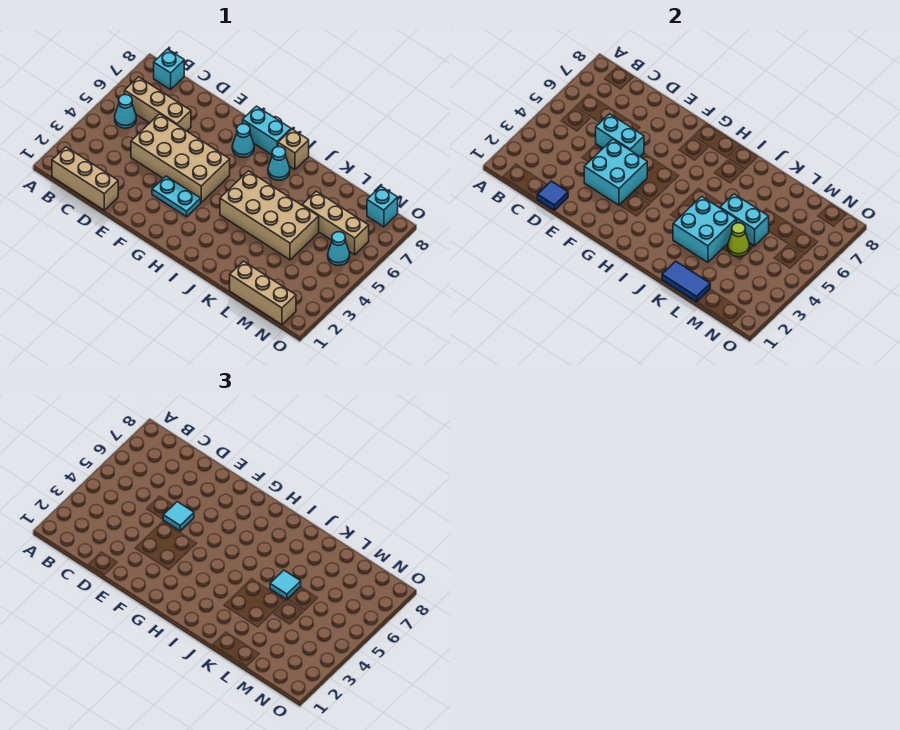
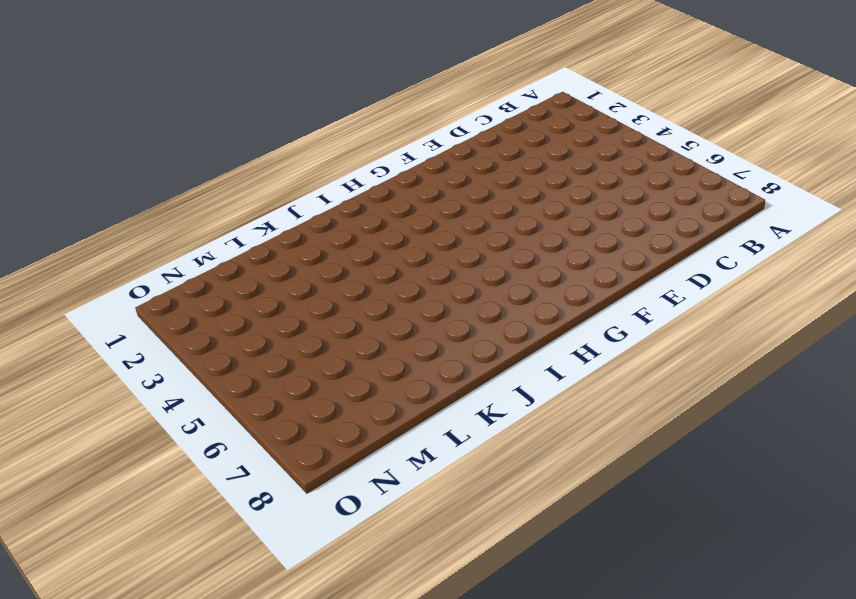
none -> tan 1x3 brick [52,147,118,210]
none -> cyan 1x1 cone [115,95,136,128]
none -> tan 1x3 brick [125,77,191,131]

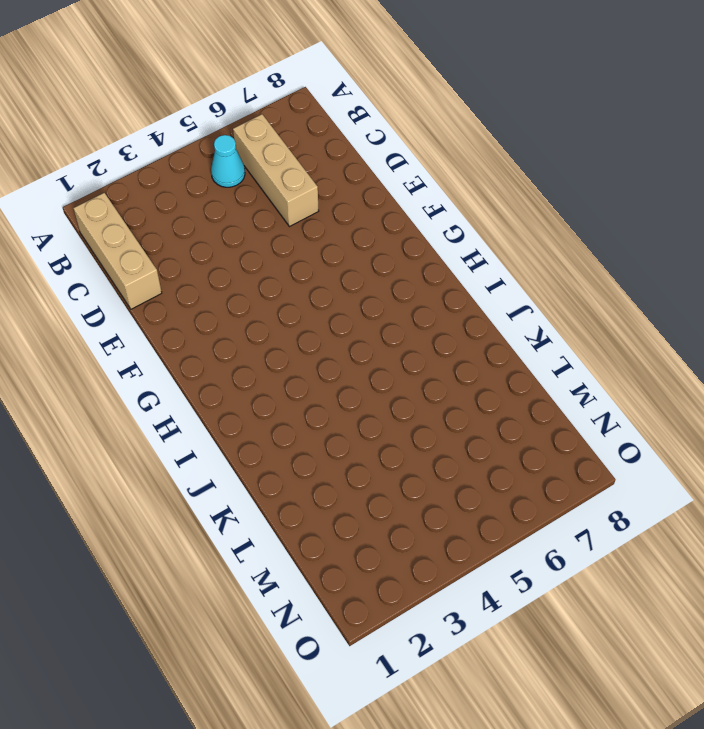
none -> cyan 1x1 brick [154,49,184,90]
none -> tan 2x4 brick [131,114,230,203]
none -> cyan 1x2 plate [152,176,201,217]

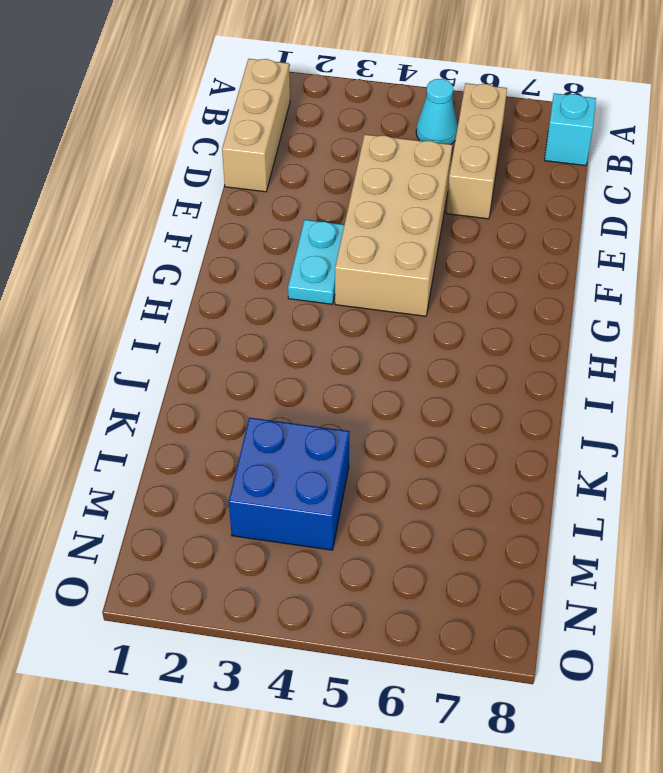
blue 2x2 brick [229,418,350,550] -> tan 2x4 brick [220,171,319,260]
none -> cyan 1x1 cone [232,124,254,157]
none -> cyan 1x2 brick [243,106,291,155]
none -> cyan 1x1 cone [268,147,290,180]

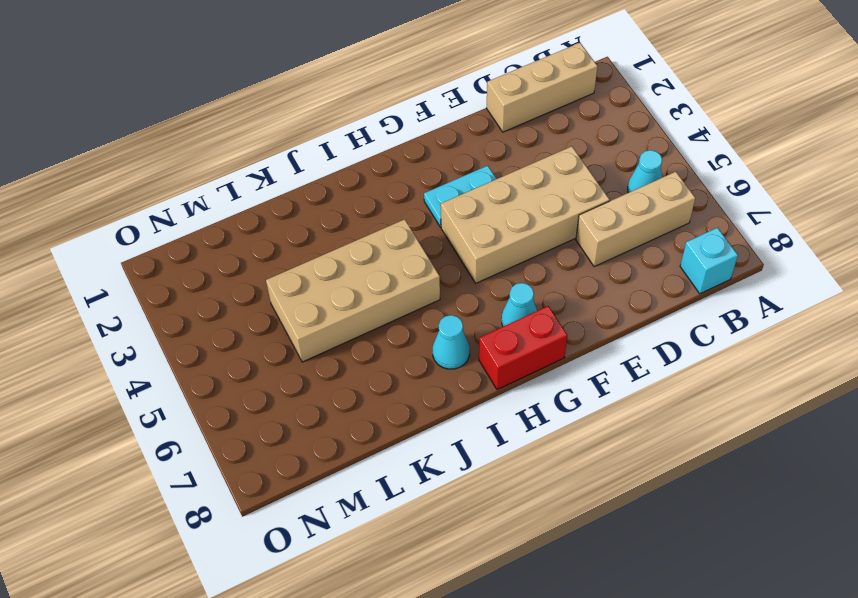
red 1x2 brick [479,306,567,390] -> cyan 1x2 brick [243,106,291,155]
none -> tan 1x1 brick [278,129,309,170]
none -> tan 1x3 brick [230,261,296,325]
none -> tan 1x3 brick [302,191,369,255]

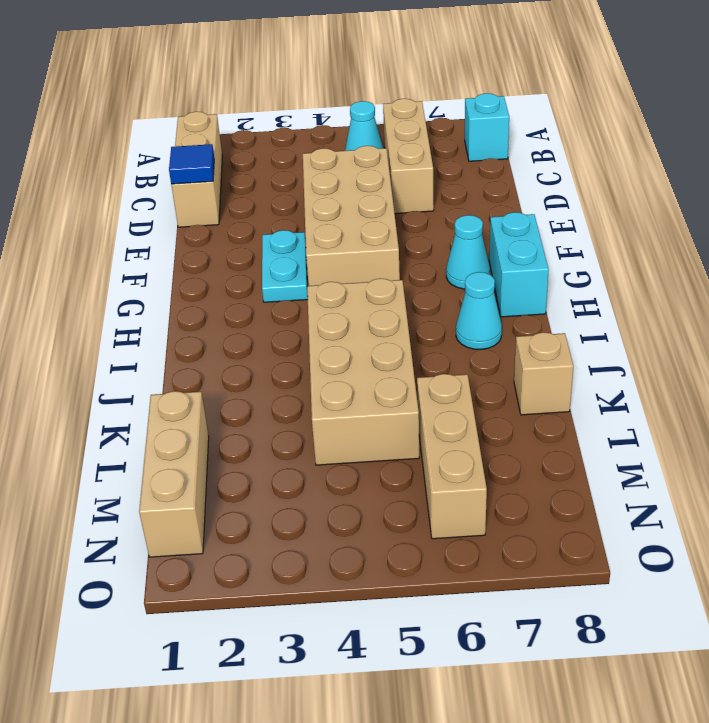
tan 1x1 brick [514,332,574,415] -> tan 1x1 brick moved to [278,129,309,170]
none -> cyan 1x1 cone [328,232,350,265]
none -> cyan 1x1 brick [367,186,398,227]
none -> cyan 1x2 brick [596,114,644,156]

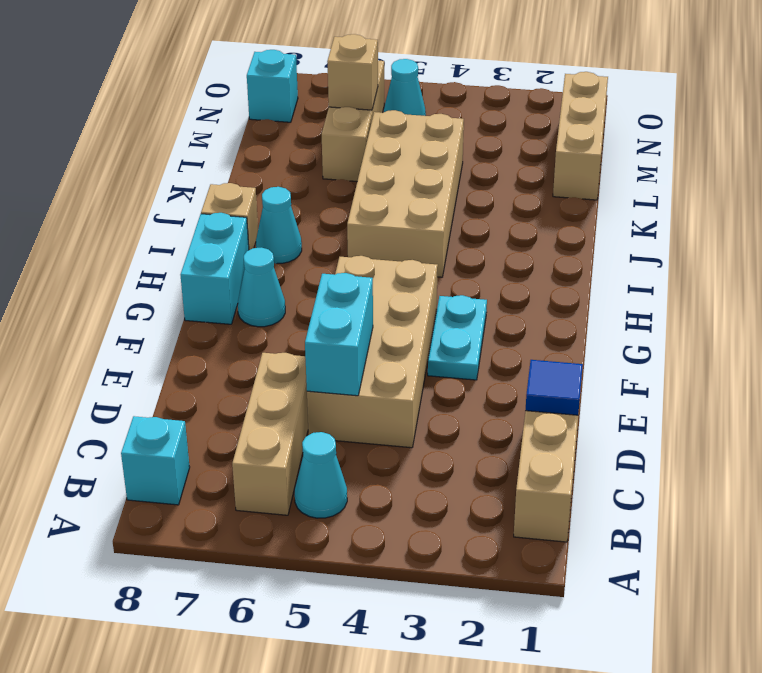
tan 1x1 brick [327,34,378,110] -> none
none -> cyan 2x2 brick [584,139,647,205]
none -> cyan 2x2 brick [673,196,736,262]
none -> blue 1x2 tile [662,261,710,302]

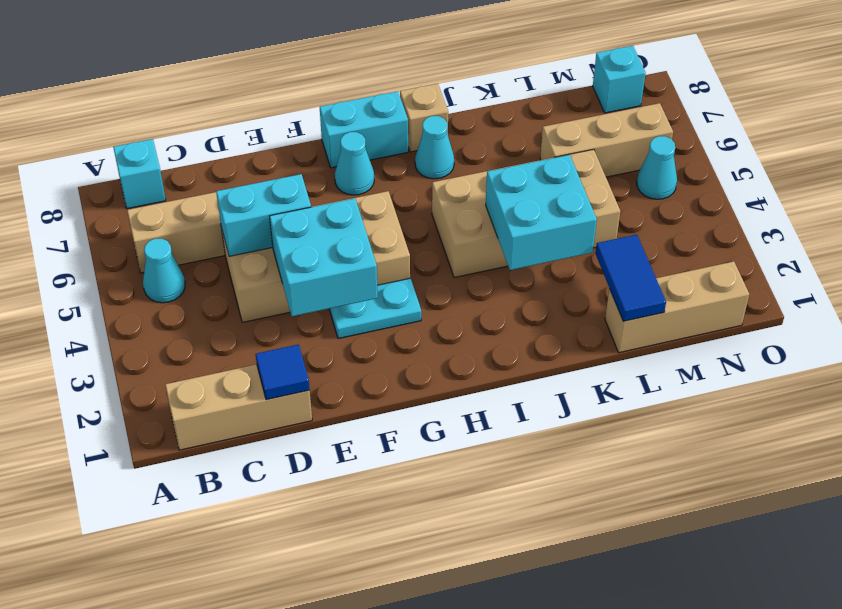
blue 1x2 tile [595,235,666,321] -> blue 1x2 tile turned to [662,261,710,302]
none -> cyan 1x2 brick [720,194,769,246]
none -> lime 1x1 cone [728,223,750,256]
none -> cyan 1x1 tile [163,502,194,531]

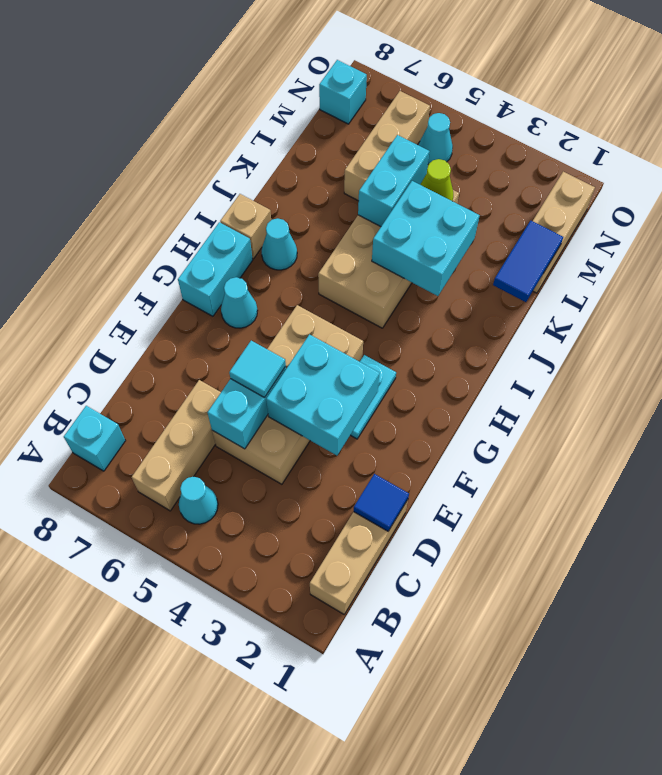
none -> cyan 1x1 tile [270,570,301,599]

